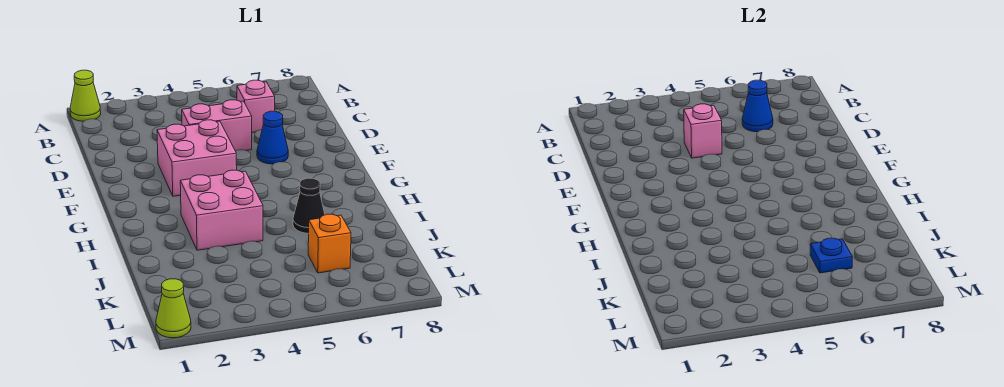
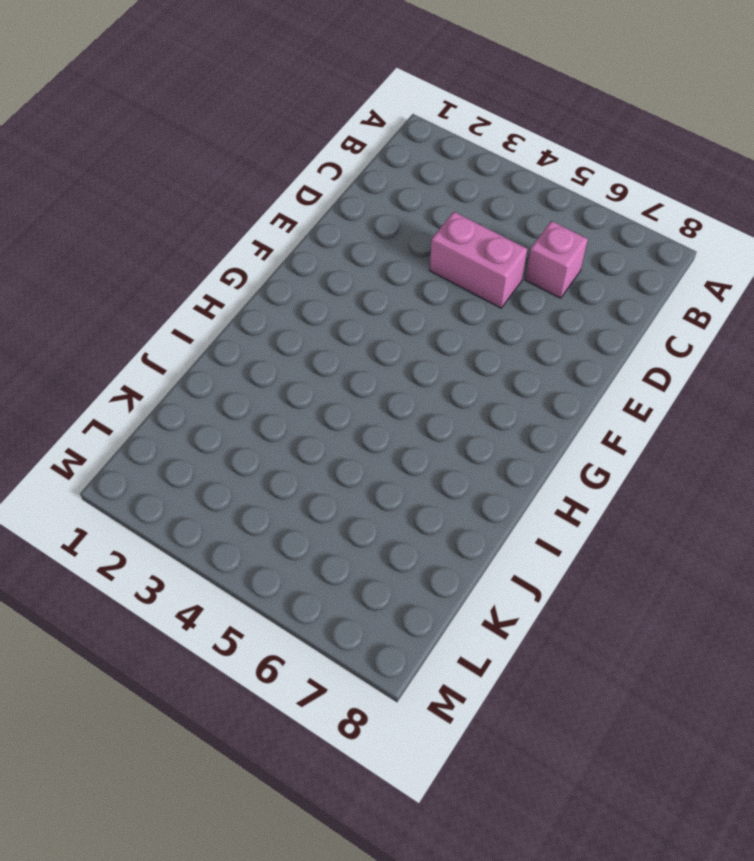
none -> lime 1x1 cone [70,70,101,121]
none -> pink 2x2 brick [157,120,237,196]
none -> blue 1x1 cone [257,111,288,164]

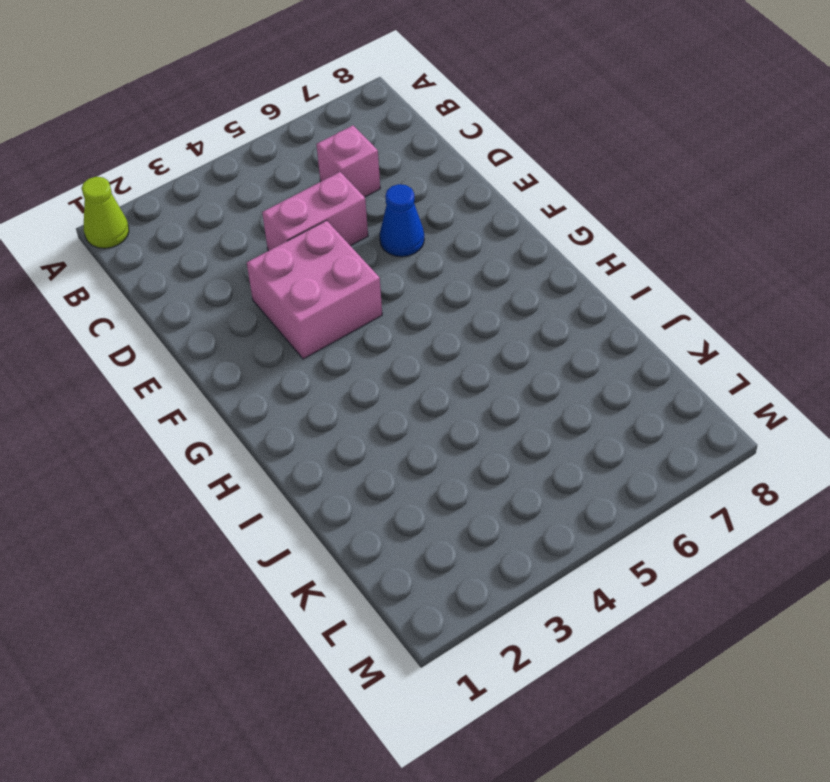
none -> pink 2x2 brick [180,170,263,250]
none -> black 1x1 cone [293,178,325,234]
none -> orange 1x1 brick [308,214,351,273]

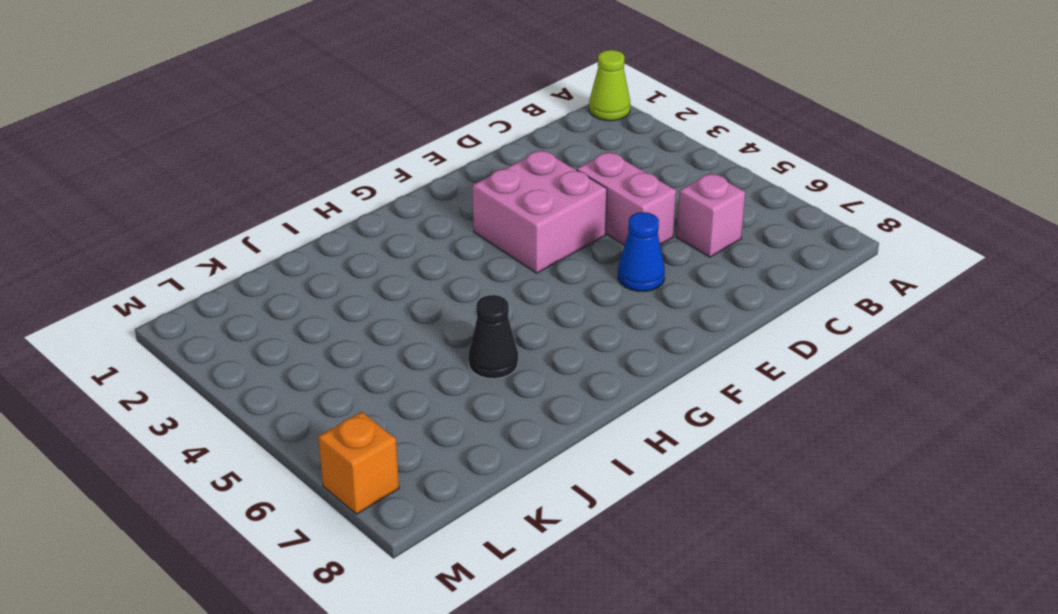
orange 1x1 brick [318,412,399,514] -> orange 1x1 brick moved to [308,214,351,273]
none -> pink 2x2 brick [180,170,263,250]
none -> lime 1x1 cone [156,279,191,338]
none -> blue 1x1 cone [742,80,773,132]

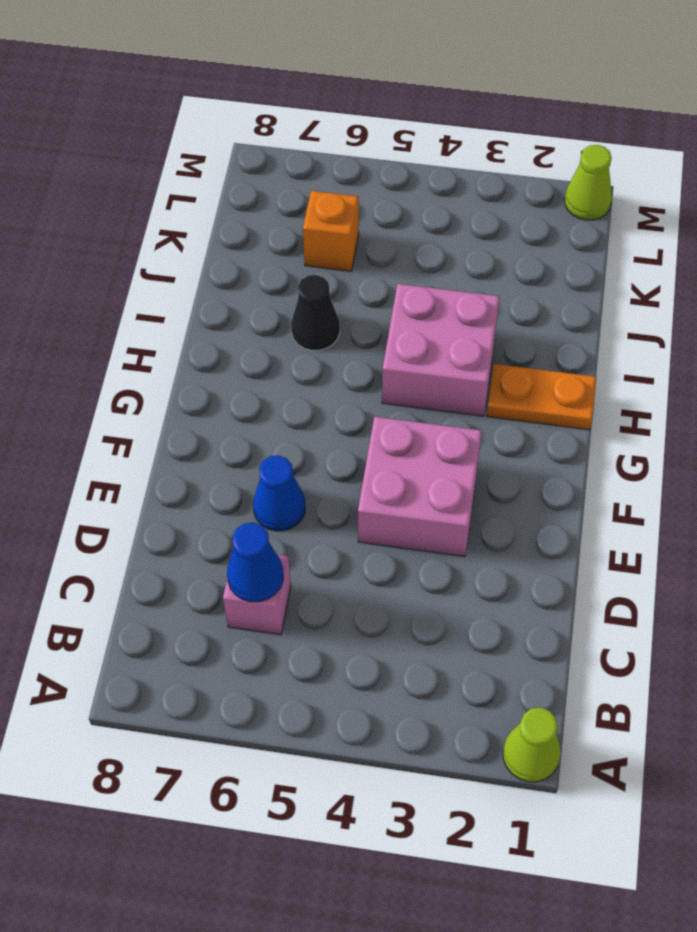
orange 1x2 plate [487,364,596,430] -> none
none -> pink 1x2 brick [182,100,252,151]
none -> pink 1x1 brick [684,104,722,158]
none -> blue 1x1 plate [810,238,852,273]

